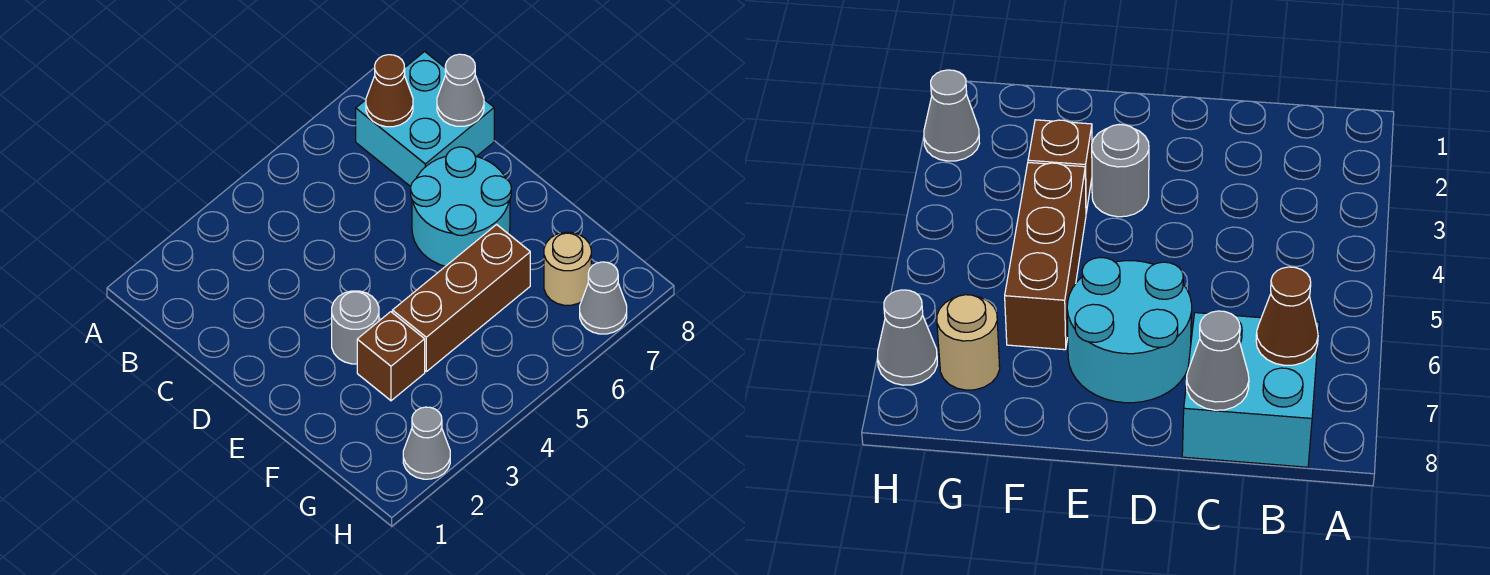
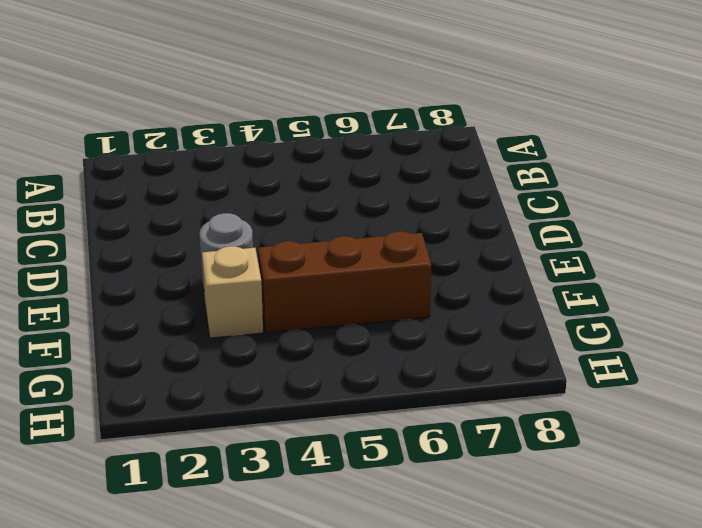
tan 1x1 brick [202,246,263,338] -> brown 1x1 brick [357,312,425,401]
none -> cyan 2x2 brick [356,51,494,187]
none -> cyan 2x2 round brick [411,147,511,266]

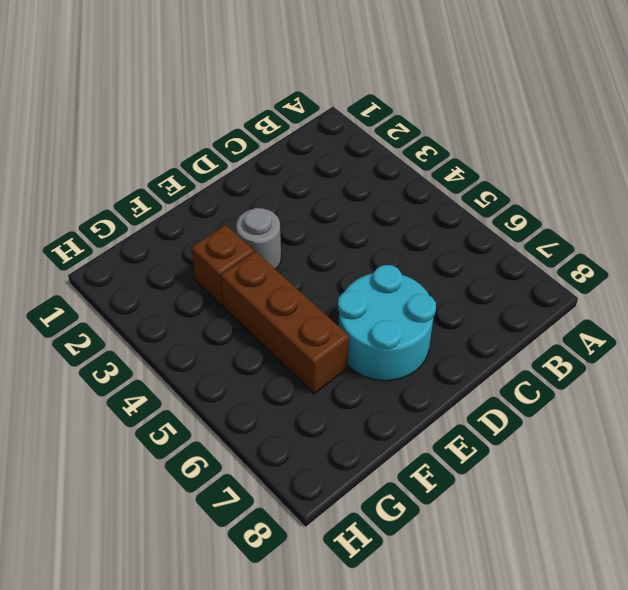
none -> cyan 2x2 brick [356,51,494,187]
none -> tan 1x1 round brick [544,232,591,305]

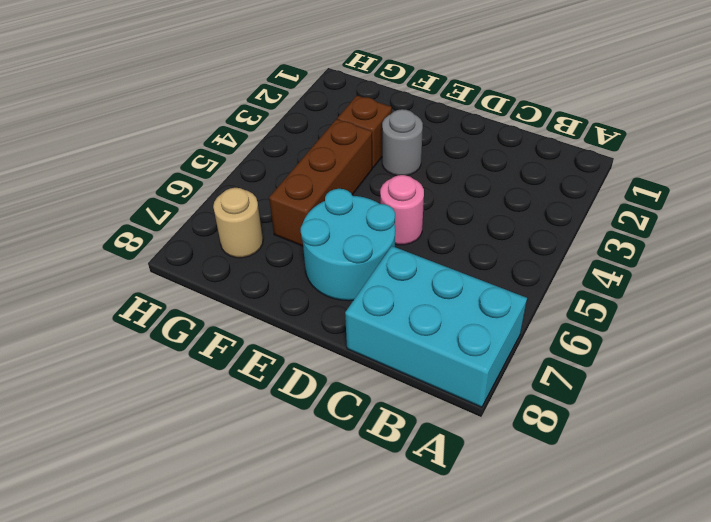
cyan 2x3 brick [345,246,527,407] -> cyan 2x2 brick [356,51,494,187]
pink 1x1 round brick [380,175,424,245] -> none
none -> grey 1x1 cone [403,407,450,479]
none -> grey 1x1 cone [580,262,627,334]

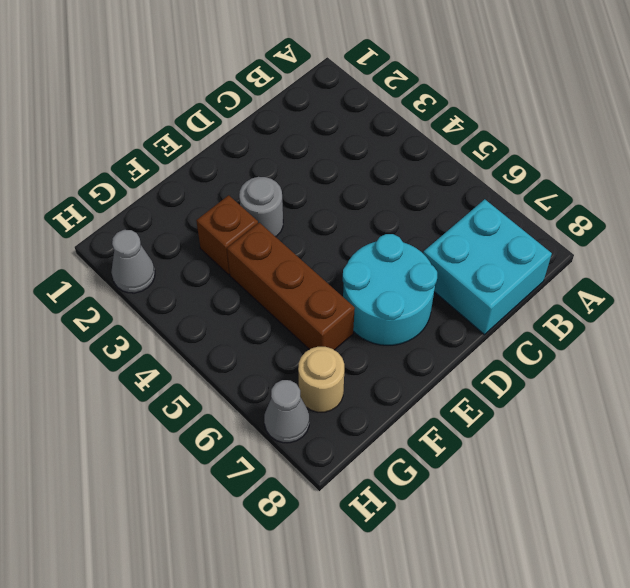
none -> brown 1x1 cone [366,55,413,127]
none -> grey 1x1 cone [437,54,484,126]

